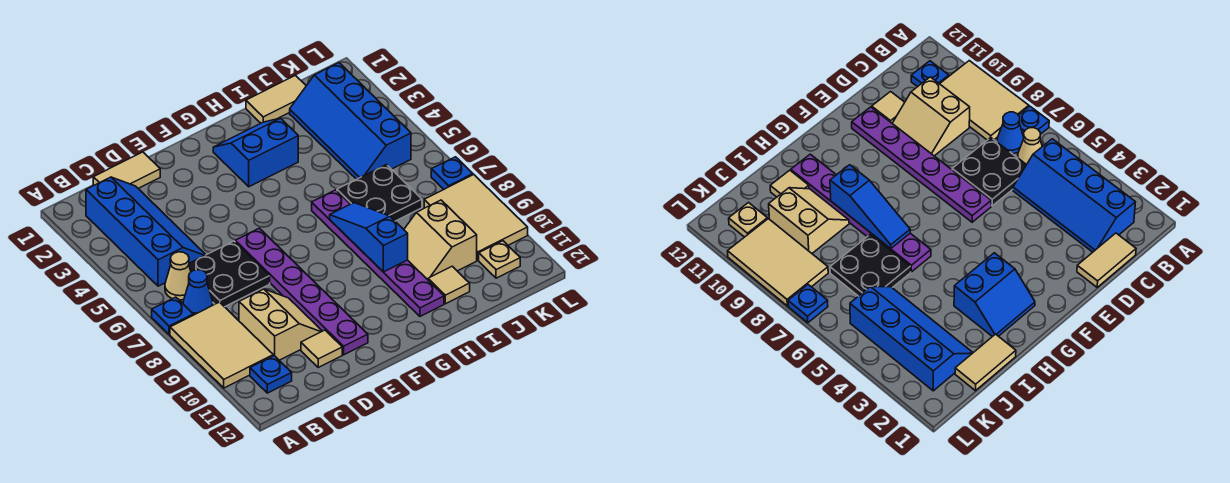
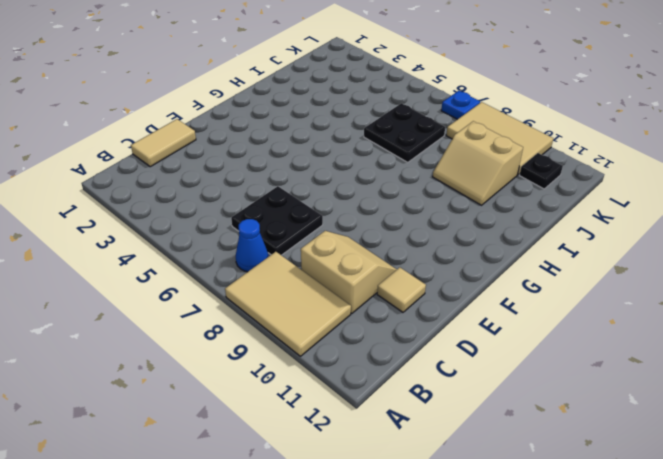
black 1x1 plate [519,153,563,189] -> tan 1x1 plate [479,241,520,278]
none -> blue 1x1 plate [152,297,193,335]
none -> blue 2x4 slope [86,177,206,286]
none -> tan 1x1 cone [165,252,191,300]

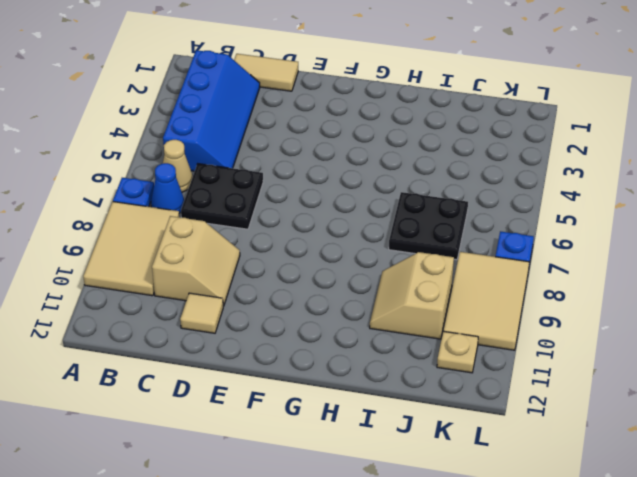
none -> blue 1x1 plate [250,356,292,393]
none -> purple 1x6 plate [235,228,368,355]
none -> blue 2x2 slope [213,118,298,187]

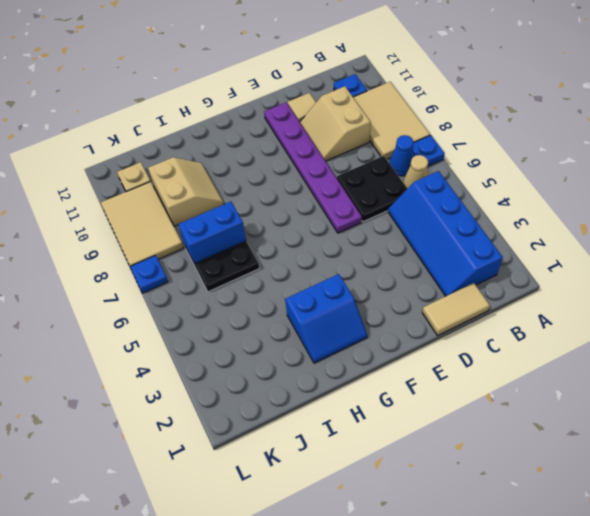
blue 1x2 brick [178,202,246,264] -> none
none -> purple 1x6 plate [312,190,444,316]
none -> tan 1x2 tile [246,75,306,123]
none -> tan 1x1 tile [428,266,470,304]

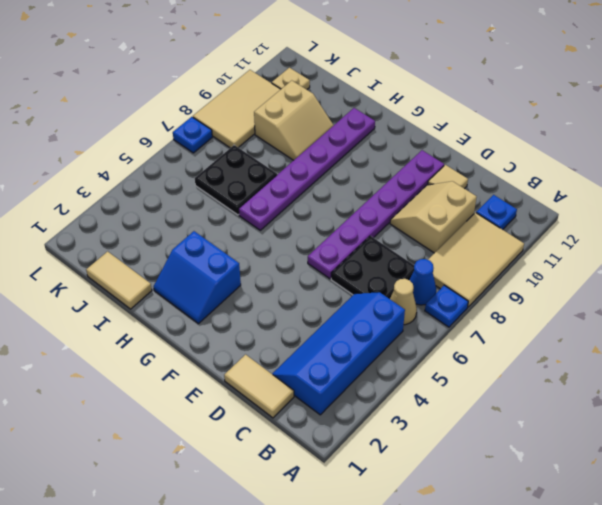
none -> tan 1x1 tile [428,266,470,304]
none -> blue 2x4 slope [290,63,411,179]
none -> blue 1x3 slope [330,203,408,272]

